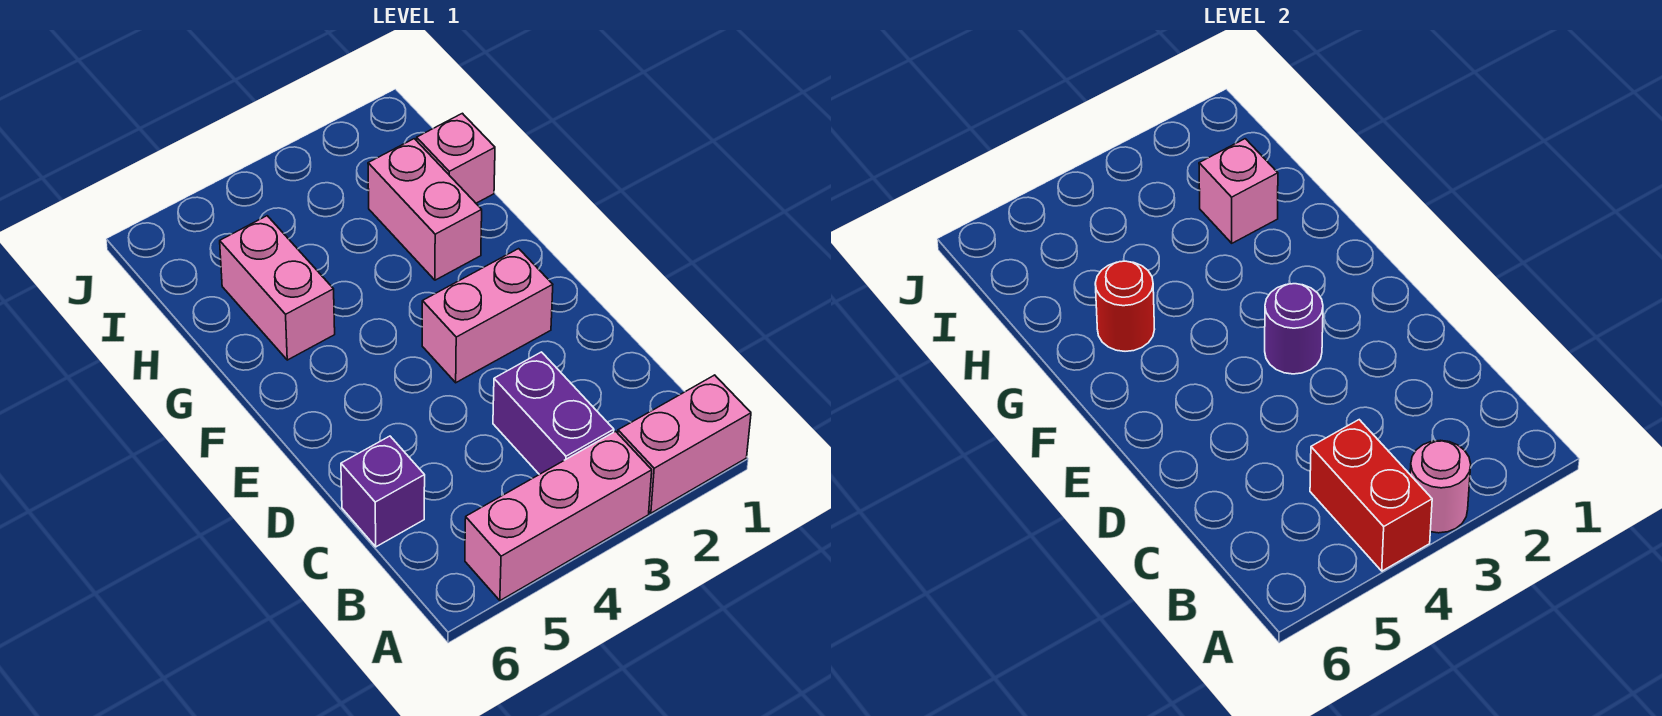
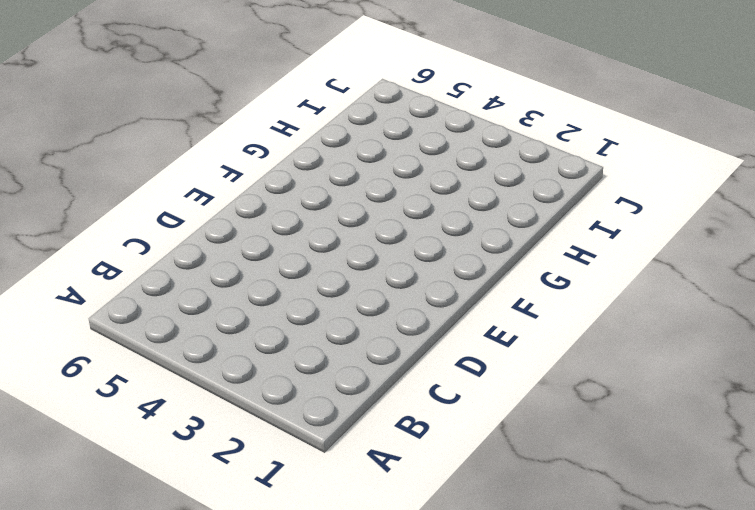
none -> pink 1x2 brick [618,375,751,513]
none -> pink 1x3 brick [465,431,652,601]
none -> purple 1x2 brick [493,352,614,474]

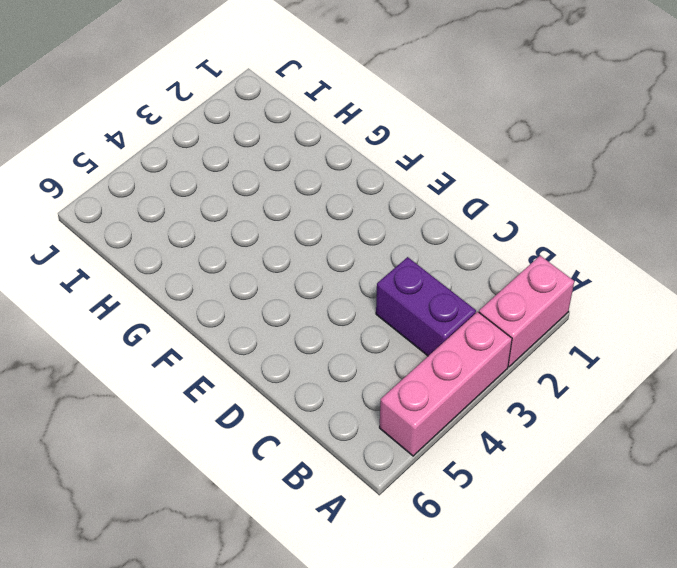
none -> purple 1x1 brick [341,436,425,547]
none -> pink 1x2 brick [422,249,553,383]
none -> pink 1x2 brick [368,139,482,280]

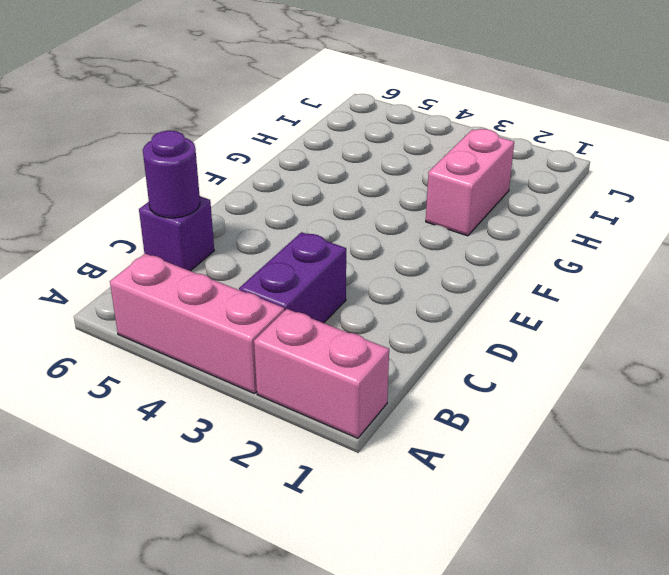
purple 1x1 round brick [143,131,200,218] -> purple 1x1 round brick moved to [1265,284,1323,374]
none -> pink 1x2 brick [422,249,553,383]
none -> pink 1x2 brick [220,216,335,360]
none -> pink 1x1 brick [417,113,495,203]

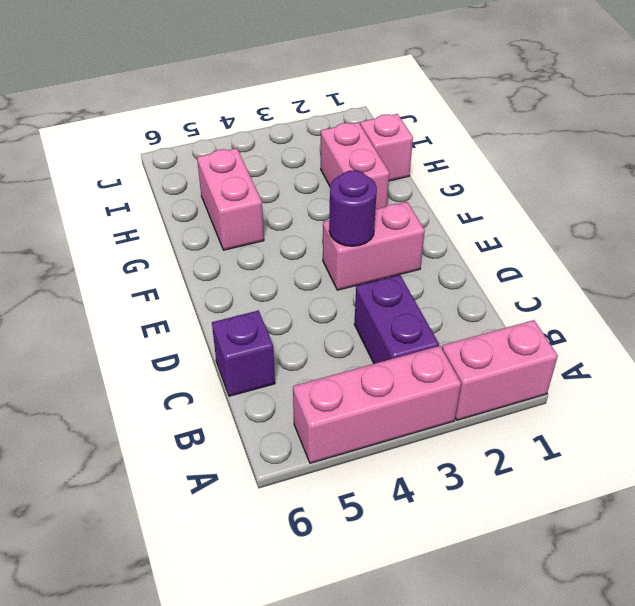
none -> pink 1x1 round brick [1410,440,1471,533]
none -> red 1x2 brick [1310,420,1432,571]
none -> red 1x1 round brick [1095,261,1155,351]

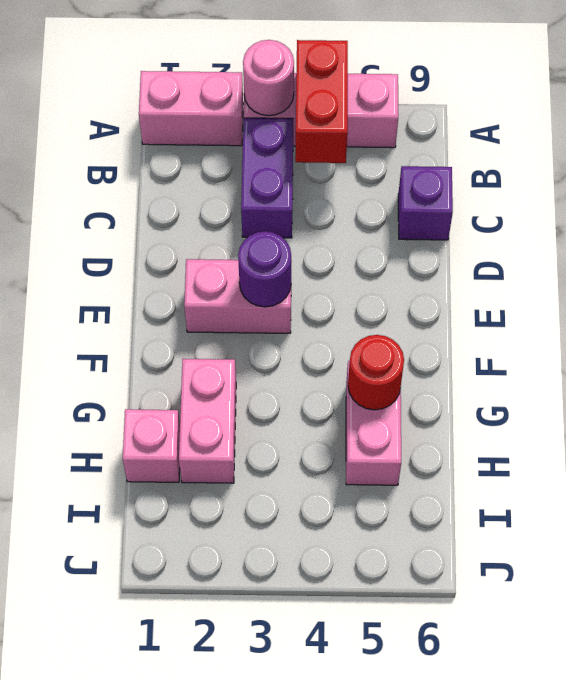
none -> pink 1x1 brick [1199,139,1278,243]

